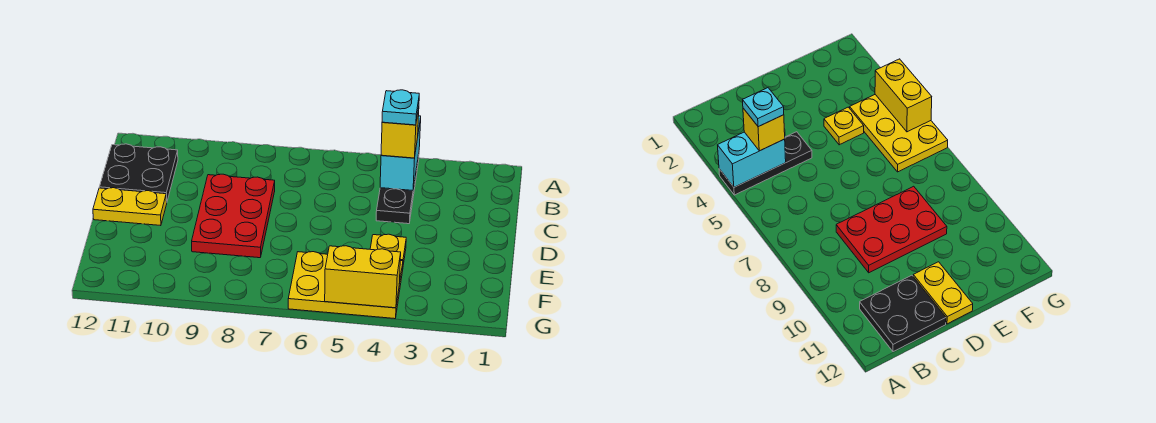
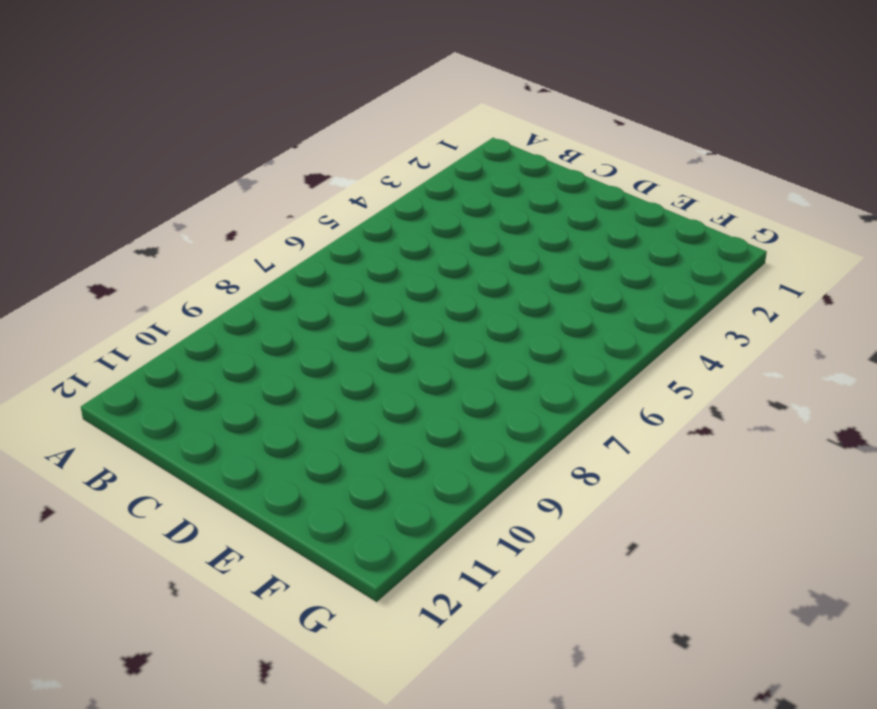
none -> black 1x3 plate [376,154,419,224]
none -> black 2x2 plate [99,144,178,201]

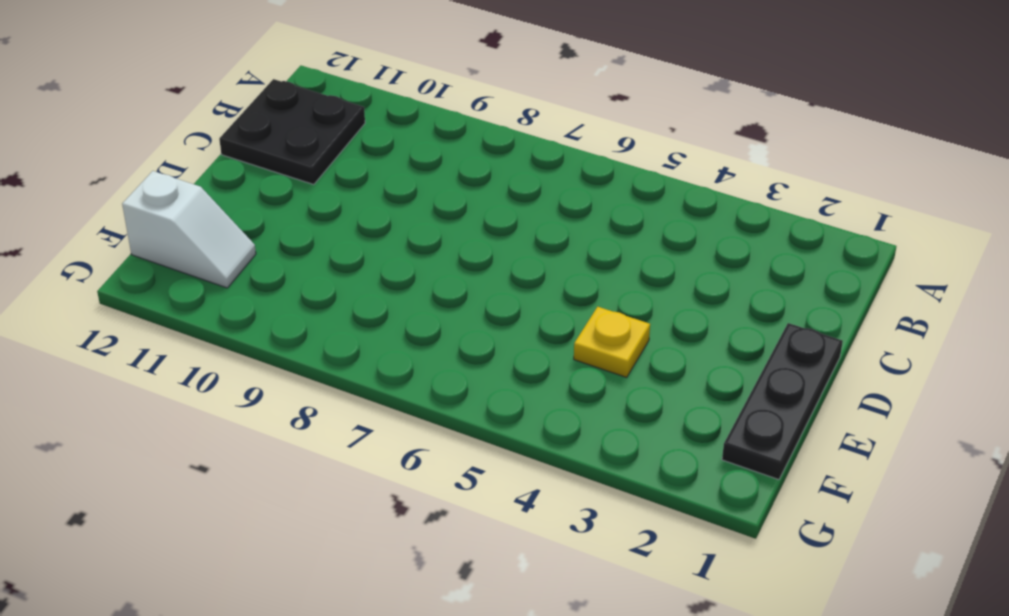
black 1x3 plate [722,323,843,480] -> black 1x3 plate moved to [376,154,419,224]
white 1x2 slope [122,171,256,288] -> none
none -> red 2x3 plate [192,174,275,258]
none -> yellow 1x2 plate [93,188,167,226]

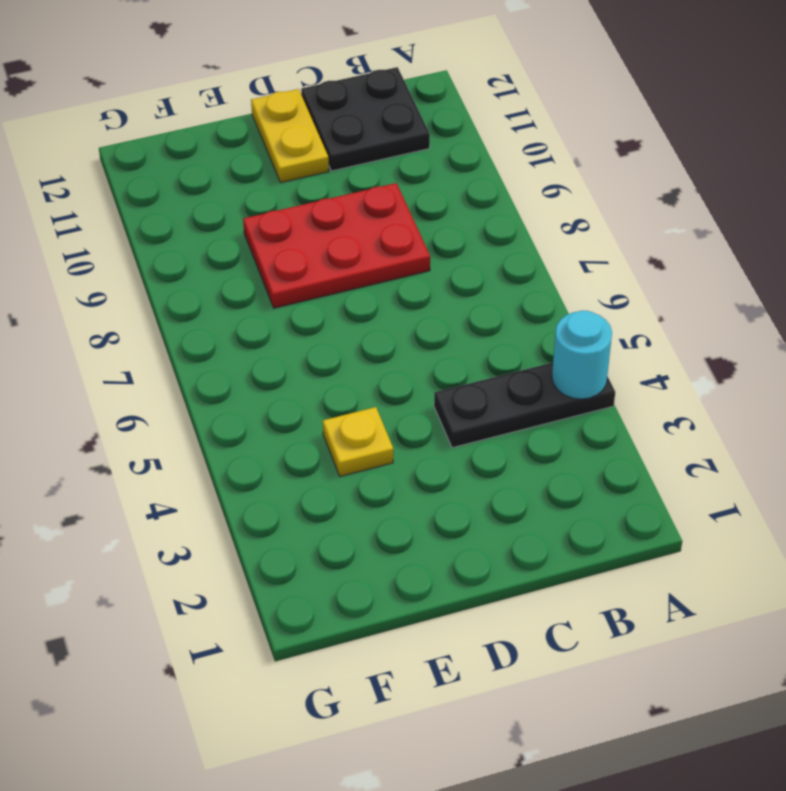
cyan 1x1 round brick [552,311,612,399] -> cyan 1x2 brick [380,116,421,190]
none -> yellow 2x3 plate [288,252,403,319]
none -> yellow 1x2 brick [325,246,401,308]

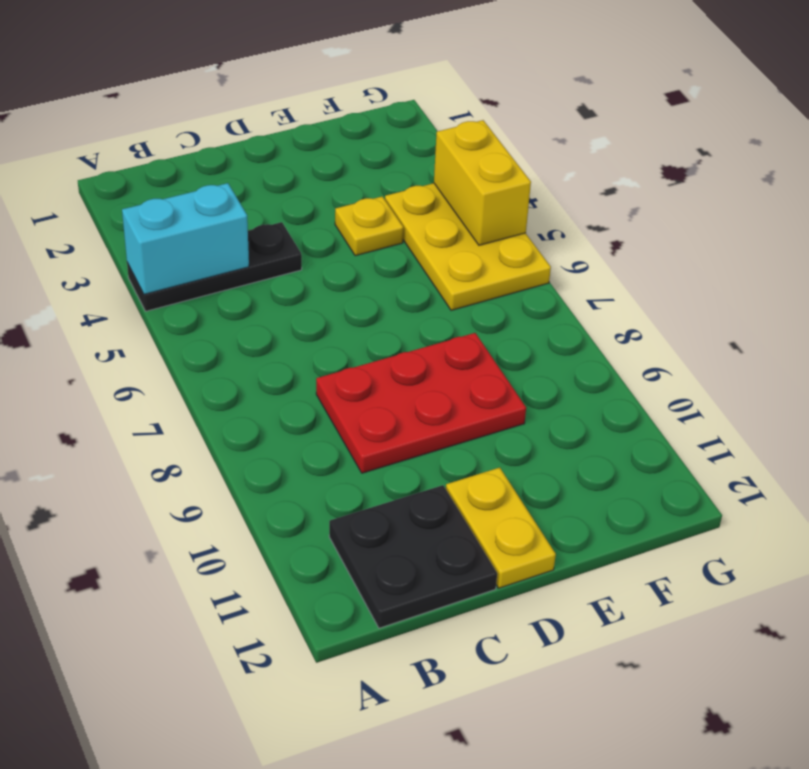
none -> yellow 1x1 brick [381,108,419,158]
none -> cyan 1x1 plate [382,90,419,125]

